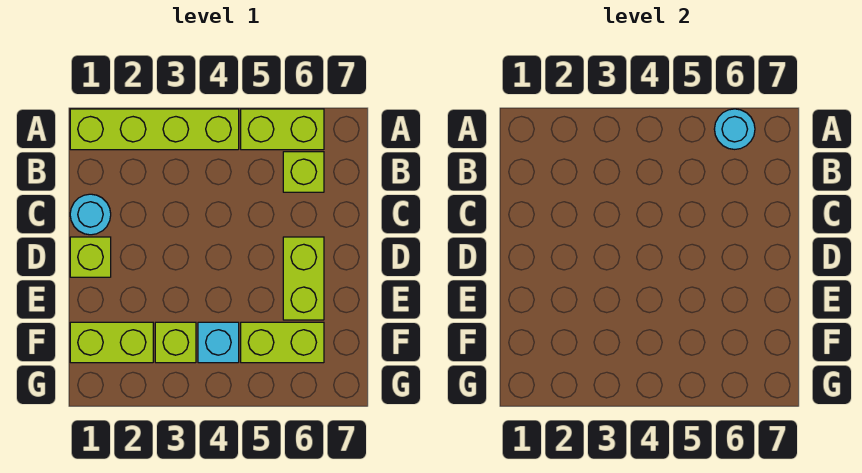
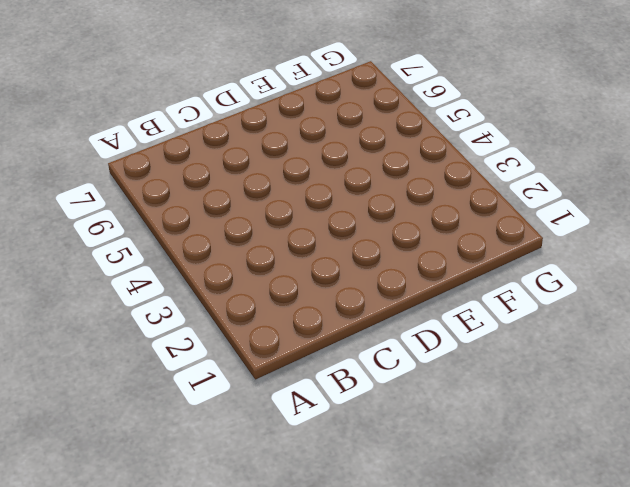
none -> lime 1x4 brick [70,109,239,150]
none -> lime 1x2 brick [241,109,324,150]

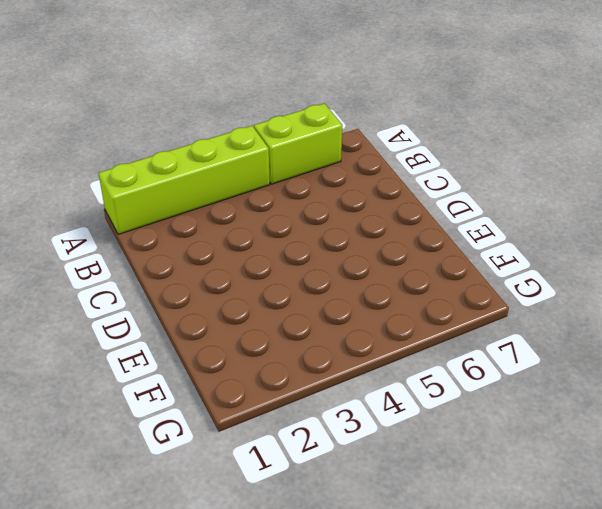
none -> lime 1x1 brick [283,152,324,192]
none -> cyan 1x1 round brick [70,194,111,235]

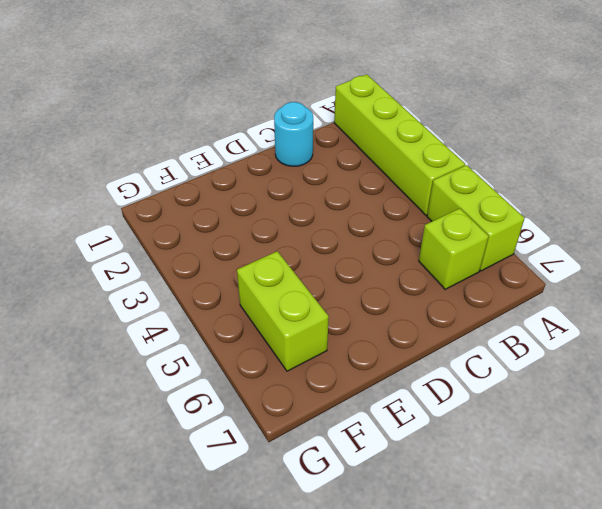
none -> lime 1x1 brick [70,237,111,277]
none -> lime 1x2 brick [283,237,324,320]

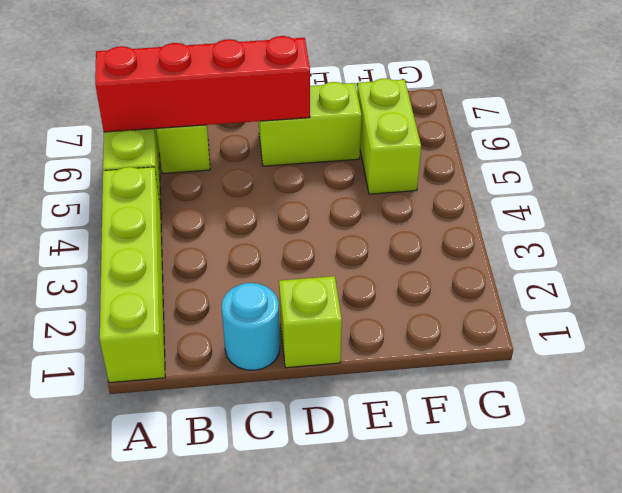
red 1x4 brick [95,36,310,132] -> cyan 1x1 round brick [714,109,755,149]
none -> lime 1x2 brick [70,322,153,363]
none -> lime 1x1 brick [155,322,196,363]

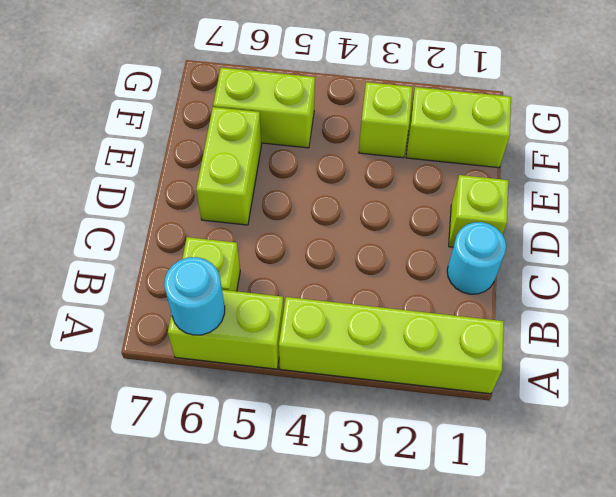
none -> cyan 1x1 brick [198,322,239,363]

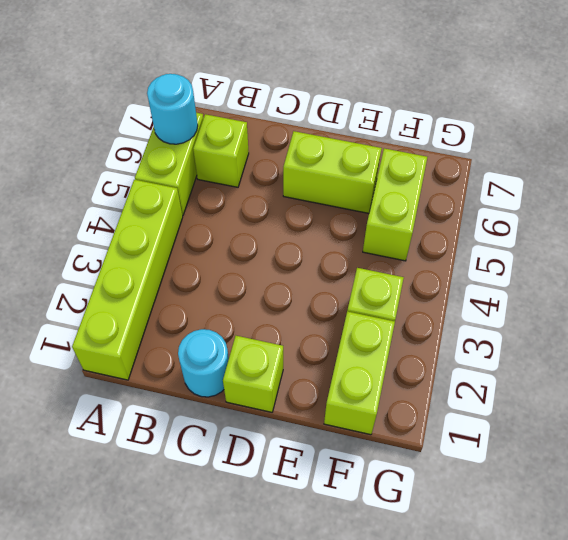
none -> cyan 1x1 brick [198,322,239,363]

